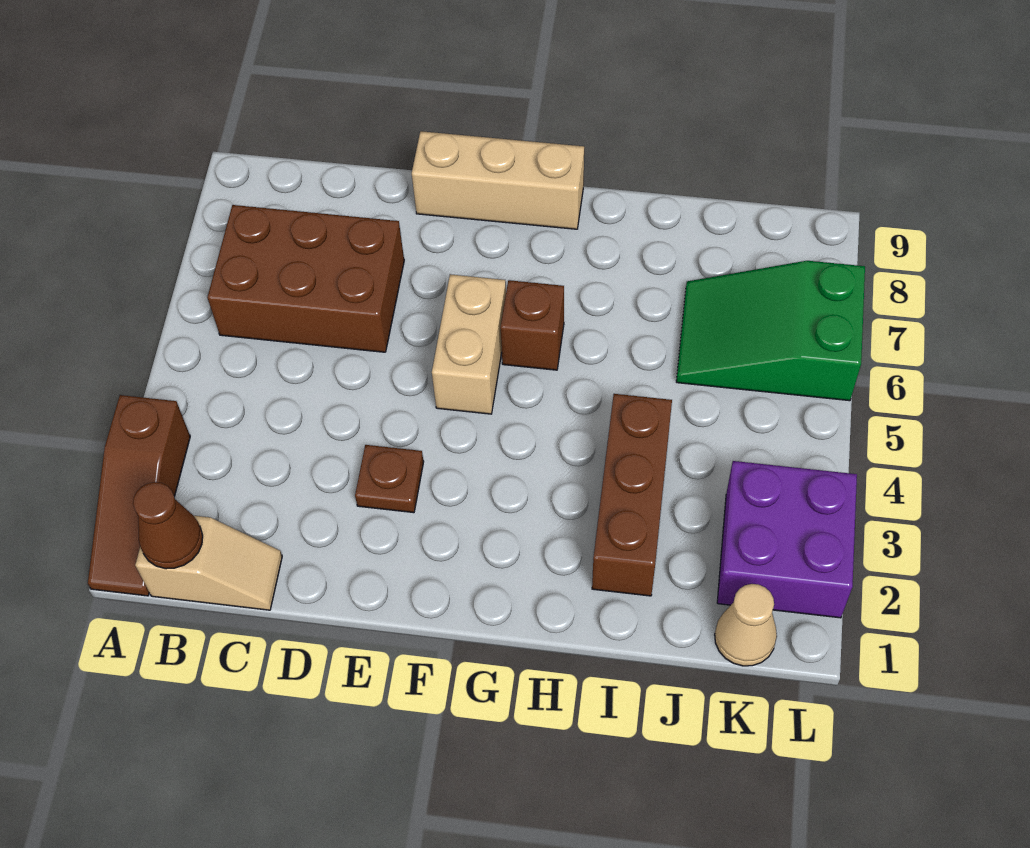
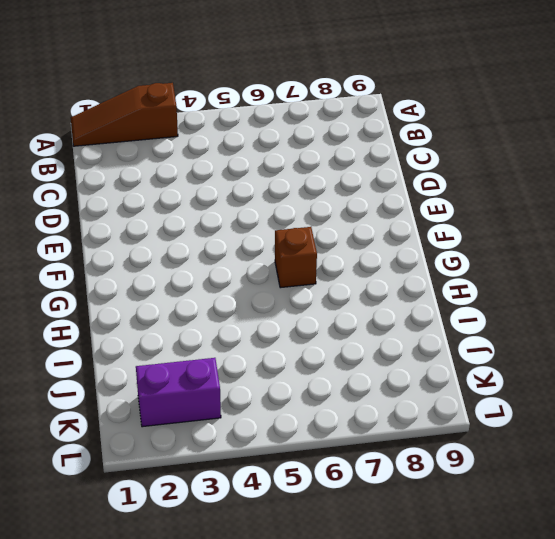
purple 1x2 brick [136,358,221,427] -> purple 2x2 brick [717,461,857,618]
none -> tan 1x2 slope [135,516,282,610]
none -> brown 2x3 brick [208,205,404,352]
none -> brown 1x1 plate [355,445,424,513]

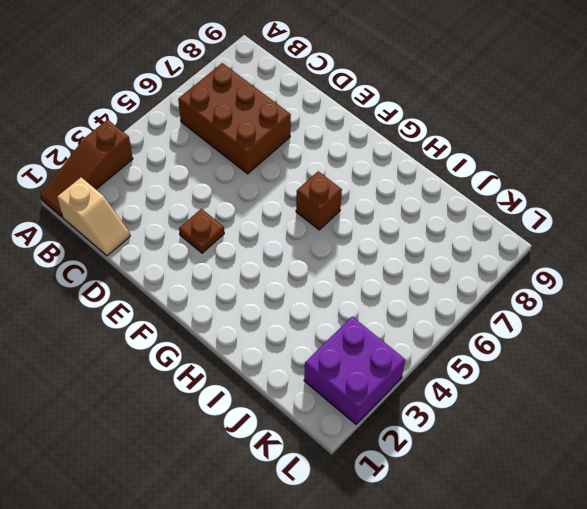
none -> tan 1x3 brick [412,131,584,229]
none -> tan 1x2 brick [432,274,506,414]
none -> brown 1x3 brick [592,394,672,596]

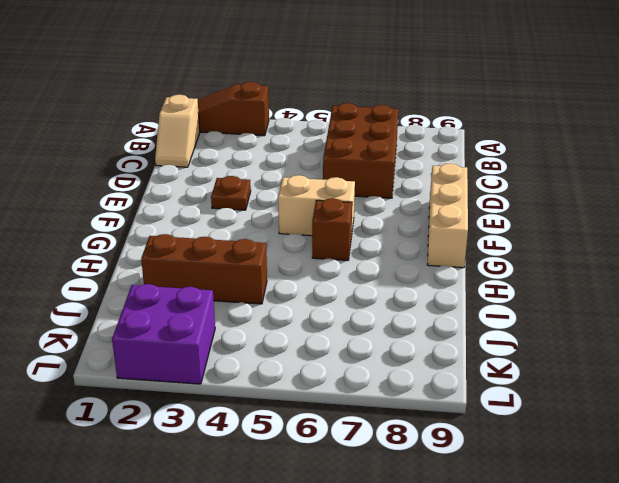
none -> green 2x3 slope [676,261,865,401]
none -> tan 1x1 cone [715,584,777,666]
none -> brown 1x1 cone [133,482,203,569]

